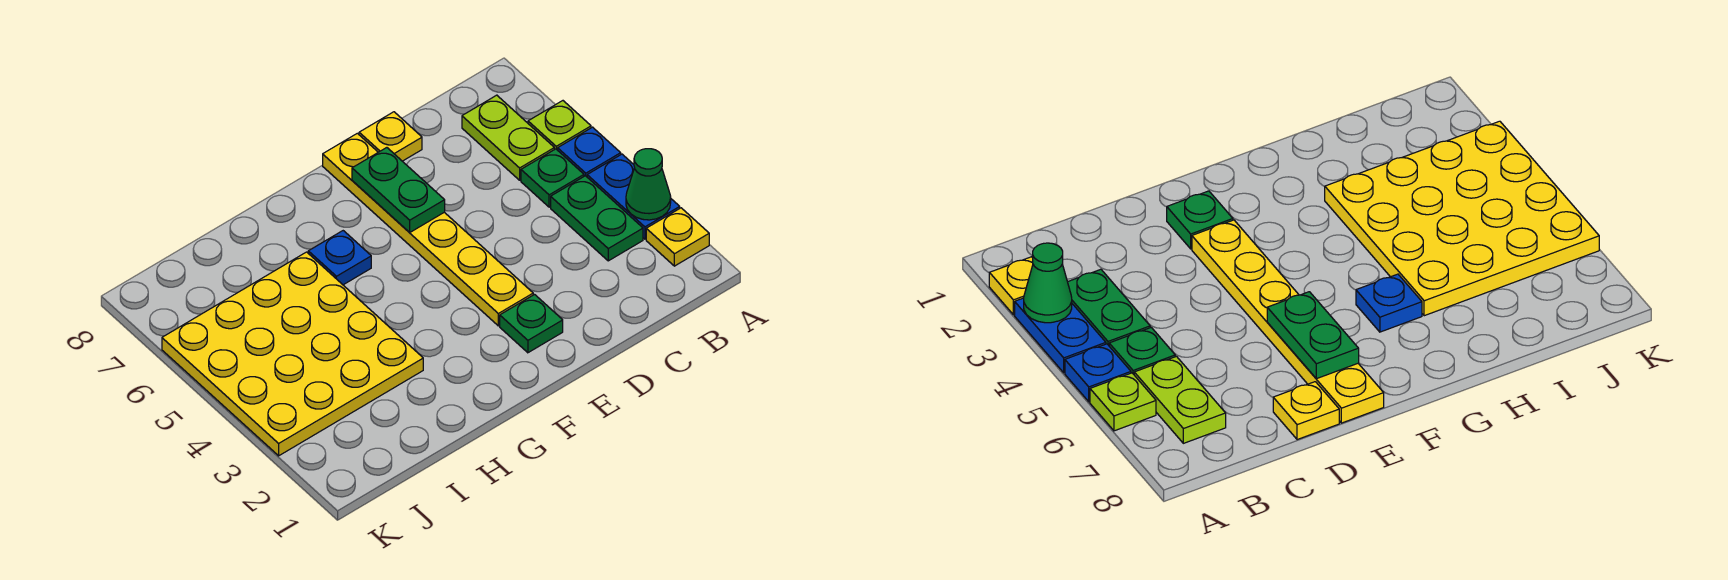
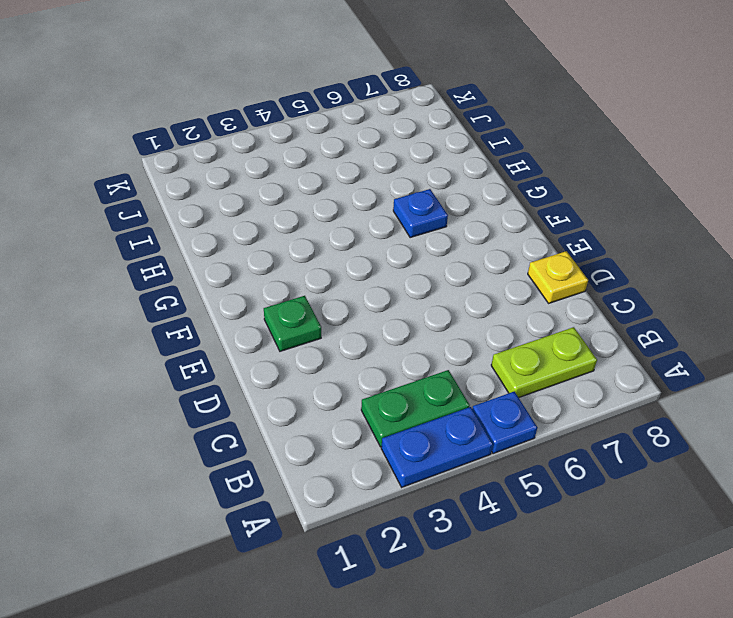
none -> yellow 1x1 plate [646,208,709,266]
none -> lime 1x1 plate [528,101,591,150]
none -> green 1x1 plate [521,149,584,207]

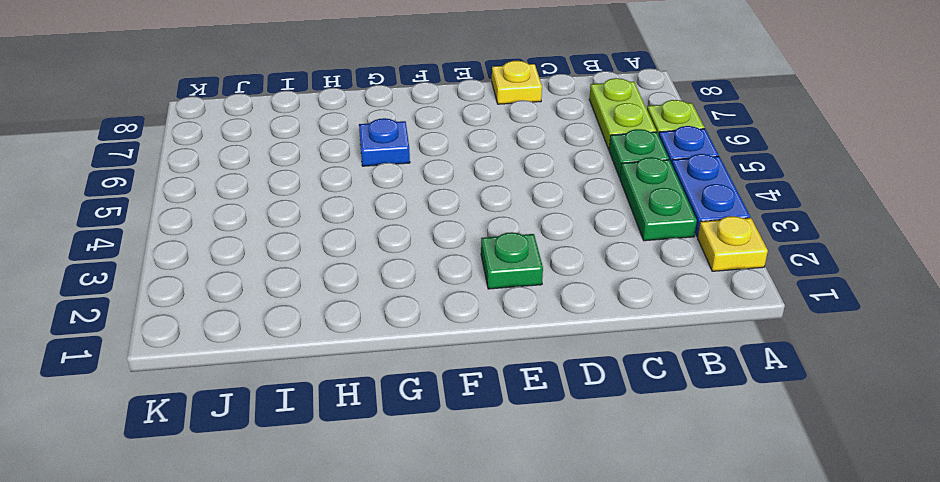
none -> yellow 1x6 plate [323,133,533,326]
none -> yellow 4x4 plate [162,252,423,456]
none -> green 1x1 cone [626,149,671,220]

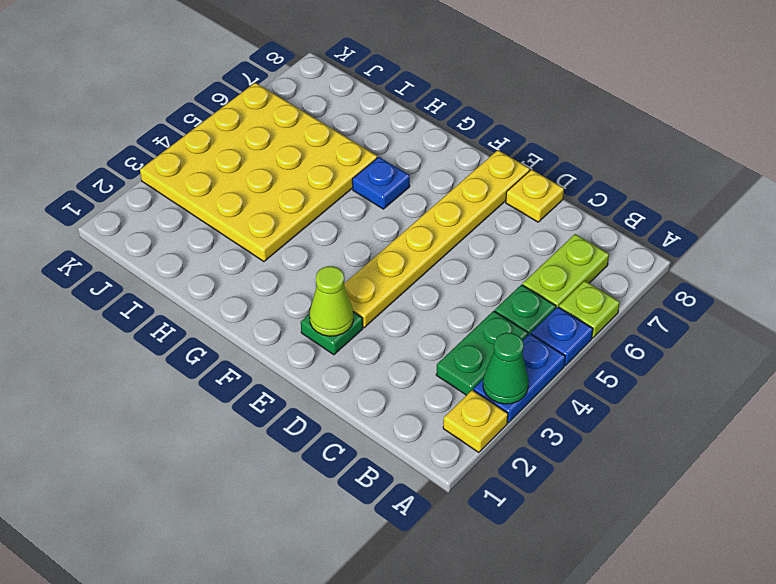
lime 1x1 cone [310,266,353,336] -> none
none -> green 1x2 plate [352,148,445,233]

